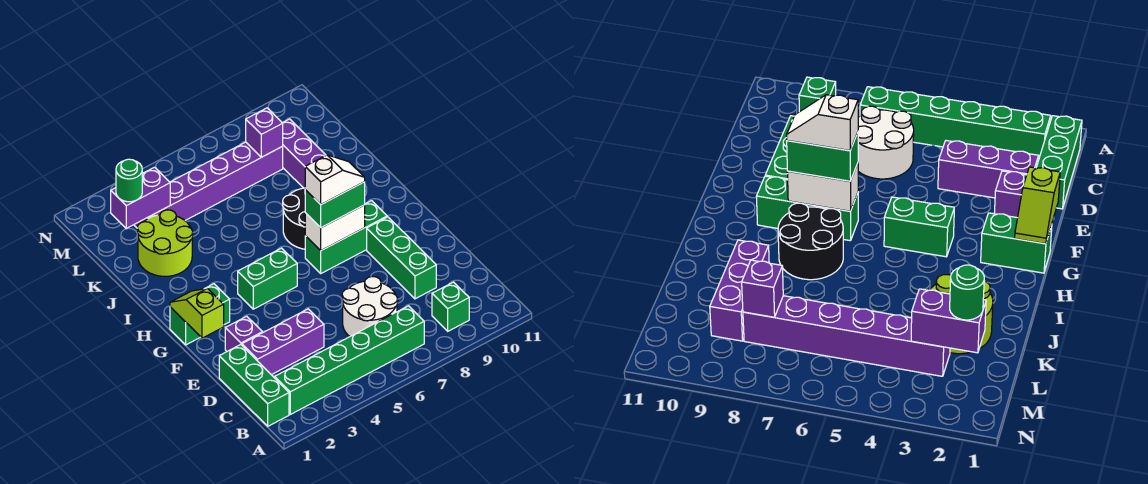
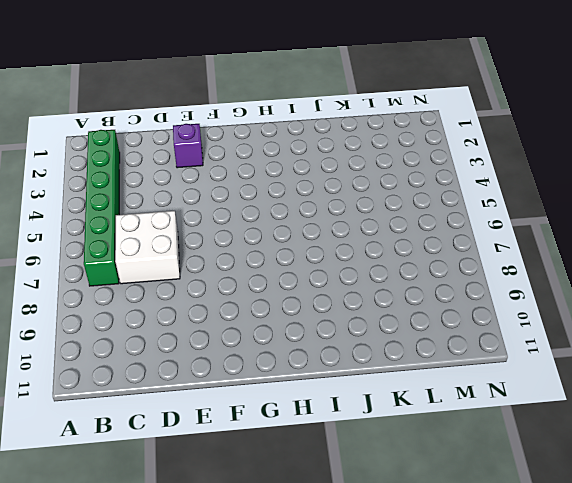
white 2x2 brick [115,211,180,284] -> white 2x2 round brick [342,277,398,336]
none -> green 1x3 brick [219,345,289,426]
none -> green 1x1 brick [432,282,469,331]
none -> purple 1x3 brick [242,309,324,375]

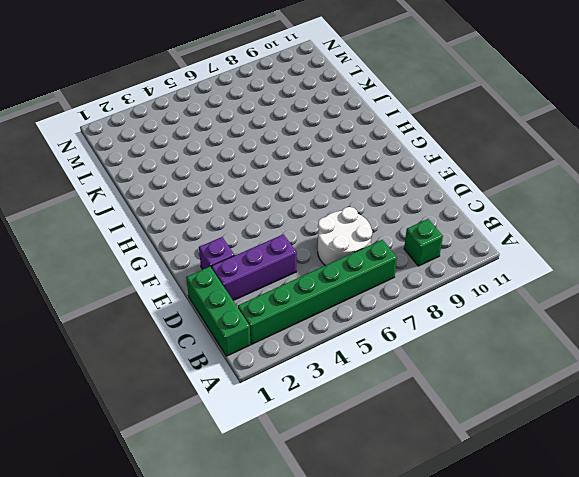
none -> green 1x3 brick [367,217,436,299]
none -> green 1x2 brick [170,284,230,345]
none -> green 1x2 brick [238,248,297,309]

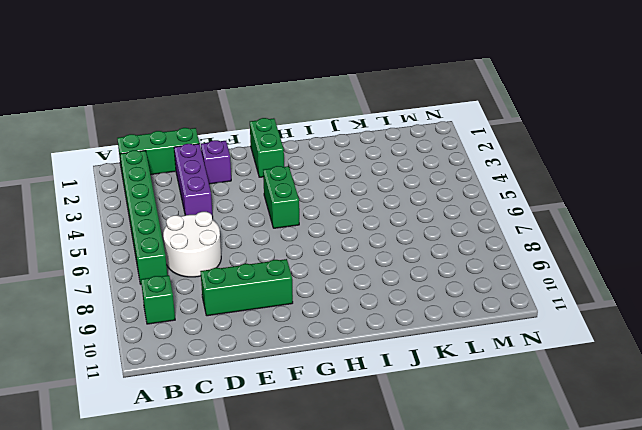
none -> green 1x3 brick [305,201,387,273]
none -> black 2x2 round brick [283,188,305,249]
none -> lime 2x2 round brick [137,210,193,276]

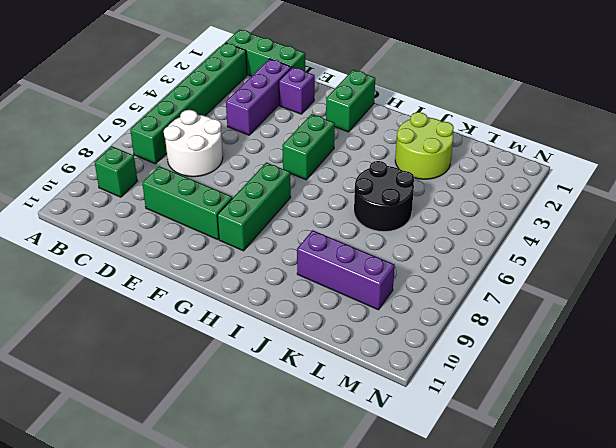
black 2x2 round brick [354,161,414,232] -> black 2x2 round brick moved to [283,188,305,249]
none -> purple 1x6 brick [134,142,283,228]
none -> lime 1x2 slope [170,288,224,338]
none -> white 1x2 brick [305,205,365,251]

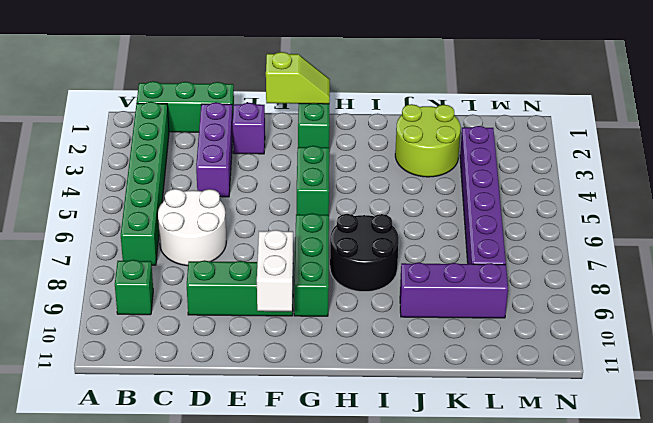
white 1x2 brick [257,230,293,311] -> white 1x2 brick moved to [305,205,365,251]
none -> purple 1x2 brick [111,167,170,229]
none -> purple 1x1 brick [246,108,283,157]
none -> green 1x2 brick [305,182,365,227]

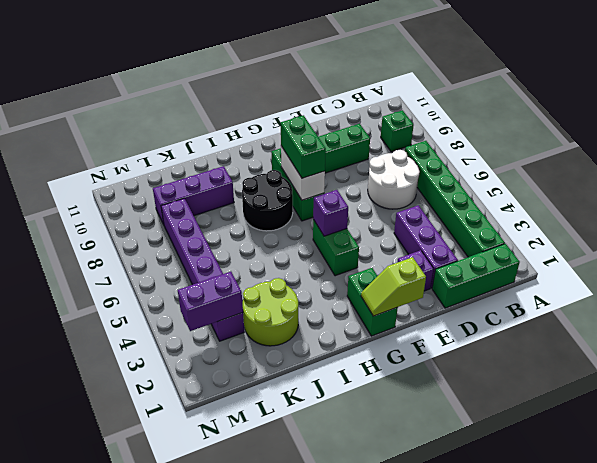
purple 1x1 brick [313,190,348,236] -> purple 1x1 brick moved to [246,108,283,157]
purple 1x2 brick [178,272,243,331] -> purple 1x2 brick turned to [111,167,170,229]
none -> green 1x1 round brick [116,159,142,202]
none -> white 1x2 slope [305,155,365,204]

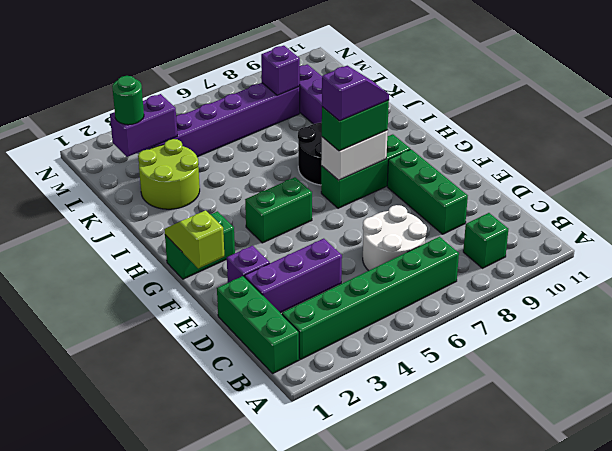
purple 1x2 slope [322,66,389,121] -> white 1x2 slope [305,155,365,204]

